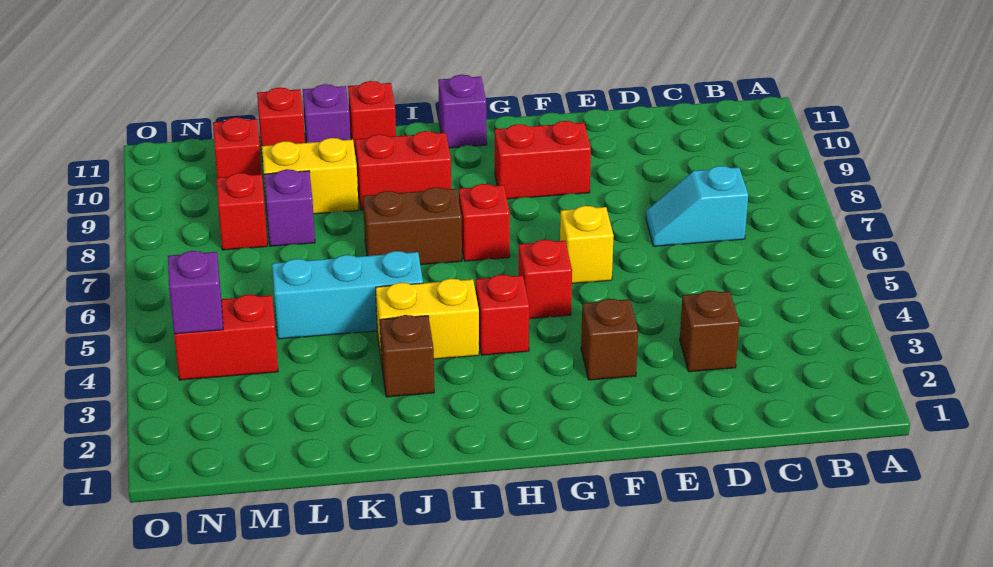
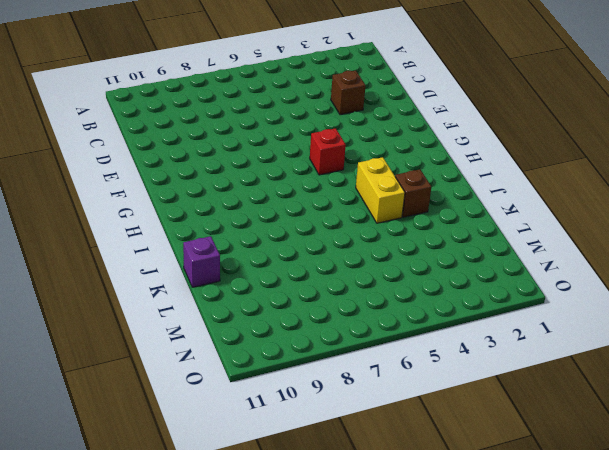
none -> cyan 1x2 slope [646,166,748,246]
none -> brown 1x1 brick [581,299,638,380]
none -> yellow 1x1 brick [560,206,614,283]

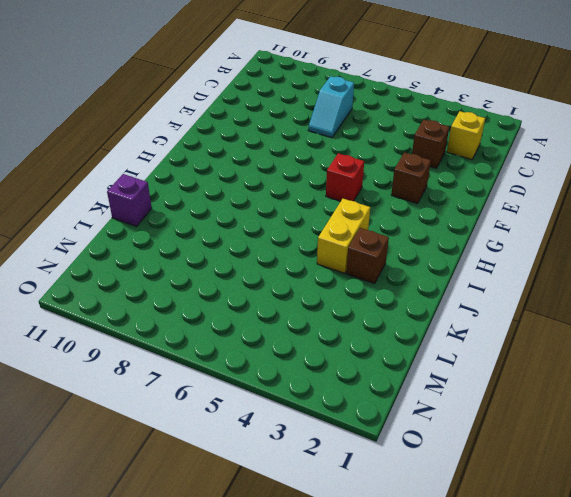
yellow 1x1 brick [447,111,485,160] -> yellow 1x1 brick moved to [560,206,614,283]
none -> red 1x2 brick [495,121,591,199]
none -> red 1x1 brick [476,275,529,355]
none -> red 1x1 brick [459,184,510,261]

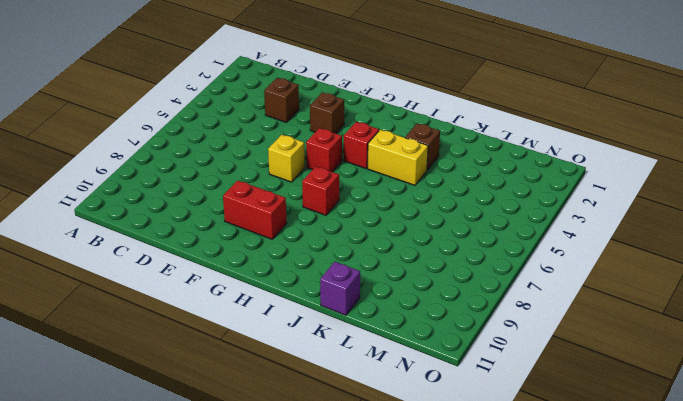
none -> cyan 1x2 slope [646,166,748,246]
none -> purple 1x1 brick [438,75,487,148]
none -> brown 1x2 brick [363,187,462,265]

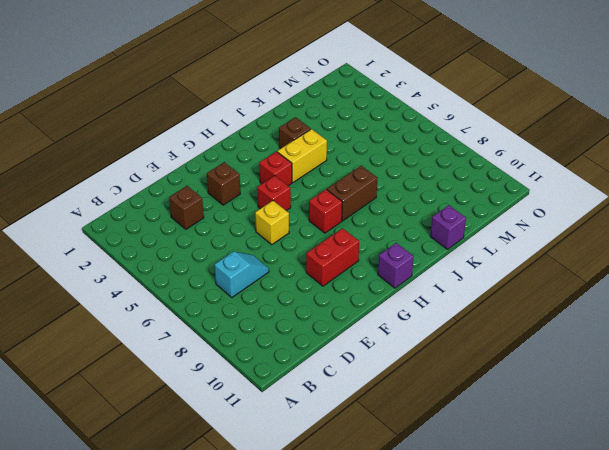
none -> red 1x2 brick [355,131,451,210]
none -> cyan 1x3 brick [272,251,423,339]
none -> red 1x1 brick [348,81,396,155]

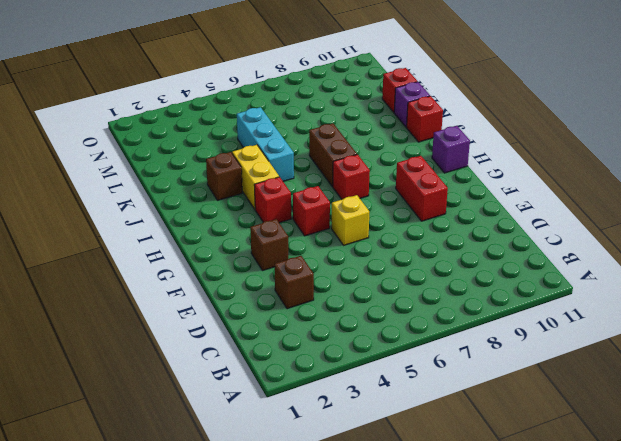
none -> cyan 1x2 slope [646,166,748,246]
none -> red 1x2 brick [355,131,451,210]
none -> yellow 1x2 brick [262,138,359,214]

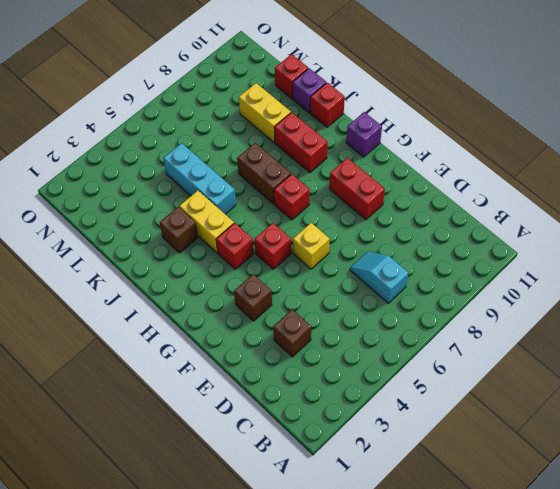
none -> purple 1x1 brick [264,169,315,246]
none -> red 1x2 brick [174,295,278,380]
none -> red 1x1 brick [216,173,268,250]

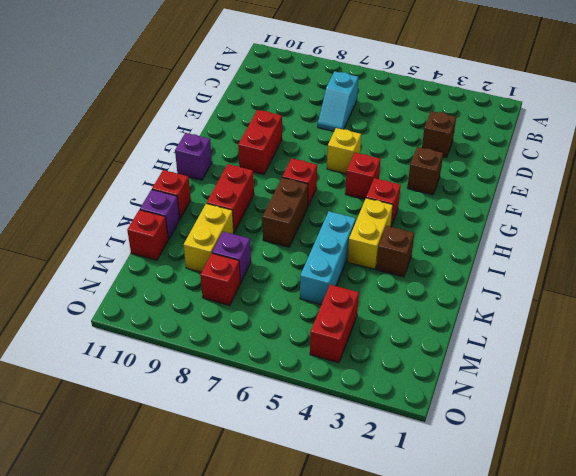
none -> red 1x1 brick [213,117,262,178]
none -> purple 1x1 brick [168,251,223,334]

